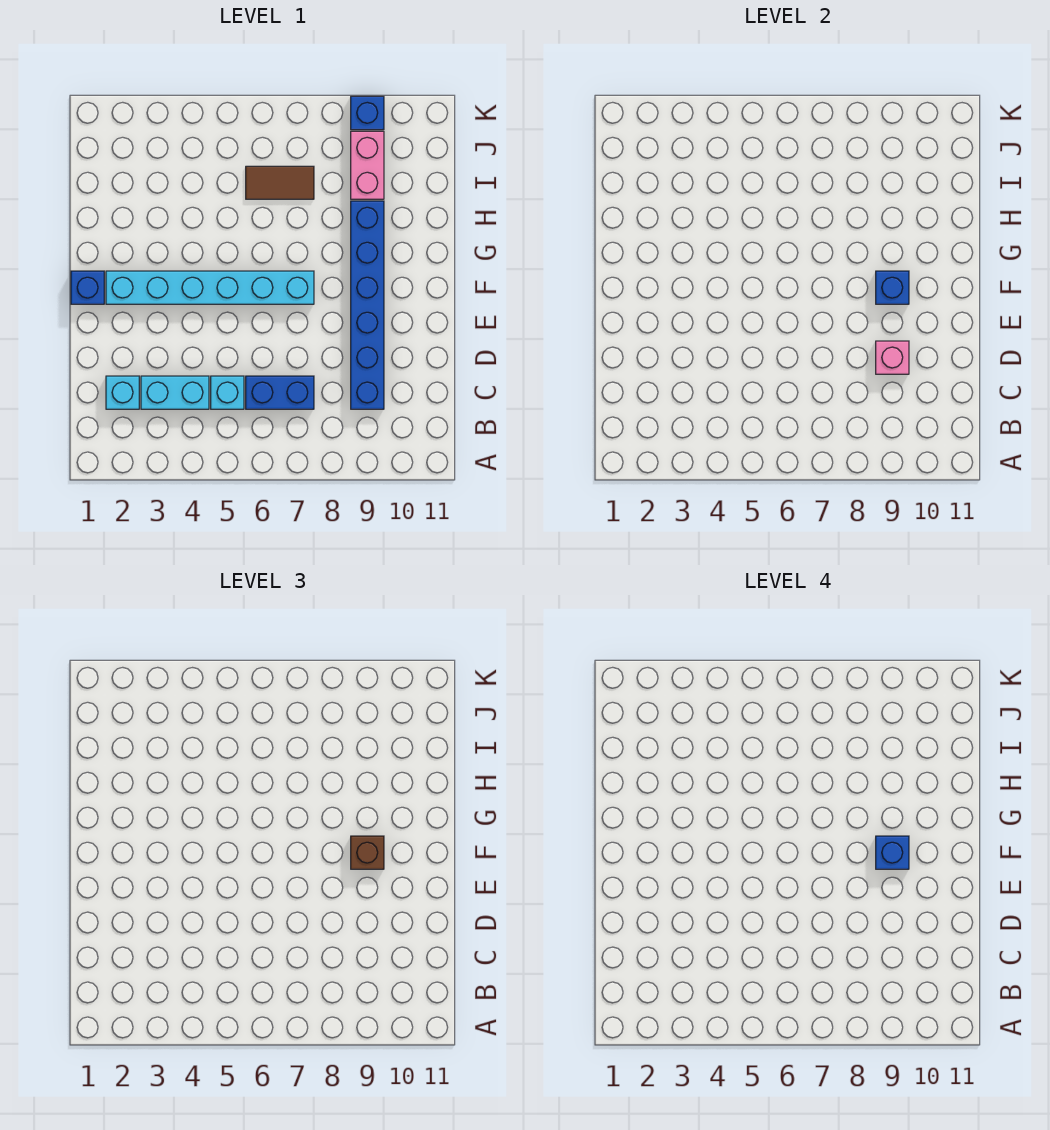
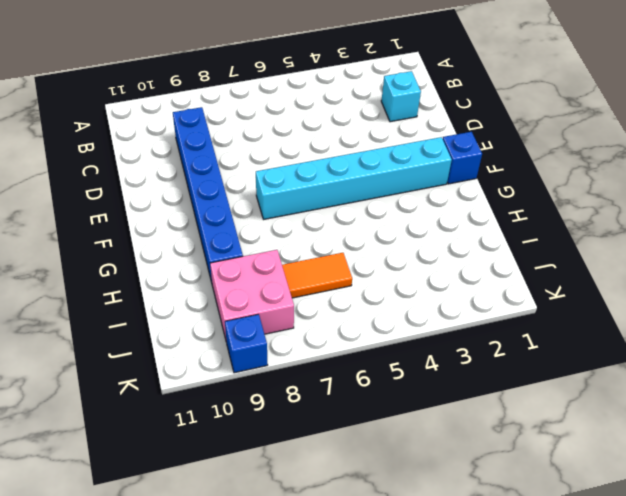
orange 1x2 tile [282,253,352,298] -> brown 1x2 tile [246,166,314,199]
pink 2x2 brick [210,250,294,339] -> pink 1x2 brick [351,131,384,199]
none -> cyan 1x2 brick [141,376,209,409]
none -> cyan 1x1 brick [211,376,244,409]
none -> blue 1x2 brick [246,376,314,409]

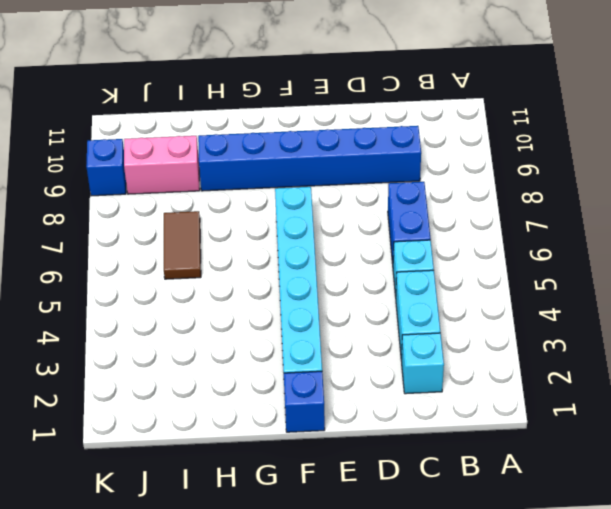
none -> pink 1x1 brick [876,341,909,374]
none -> blue 1x1 brick [876,271,909,304]
none -> brown 1x1 brick [351,836,384,869]

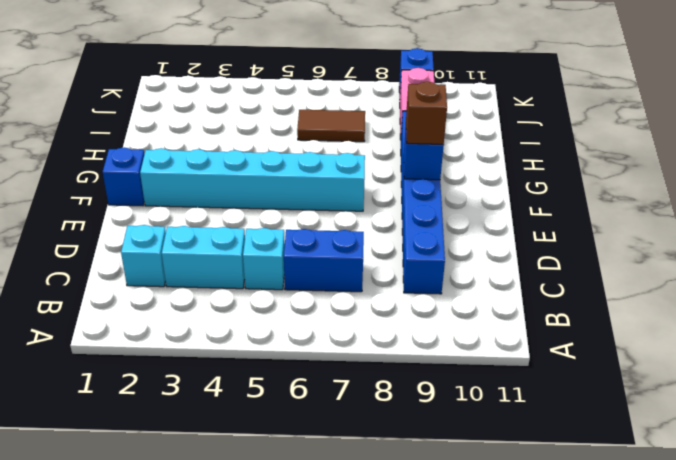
none -> pink 1x1 brick [876,341,909,374]
none -> blue 1x1 brick [876,836,909,869]

